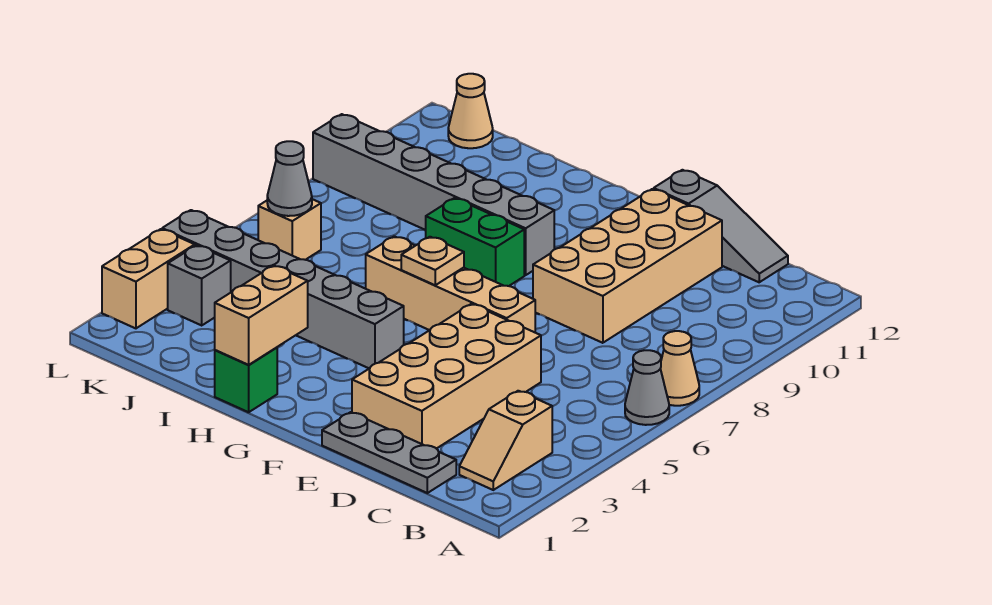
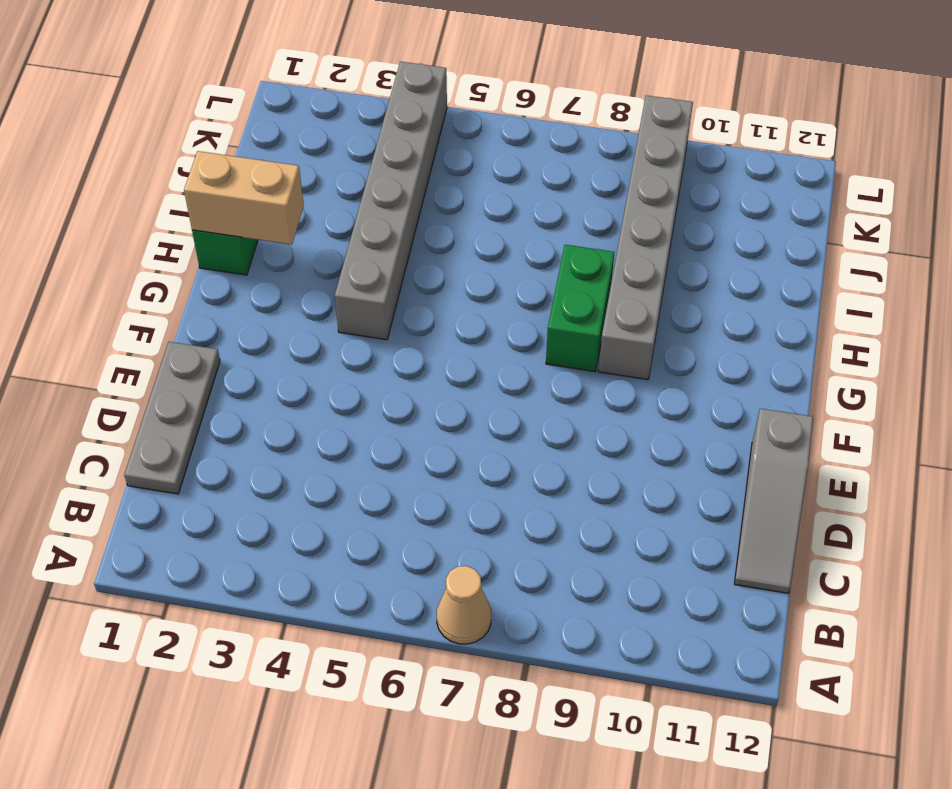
none -> grey 1x1 cone [625,350,669,425]
none -> tan 1x2 slope [459,391,552,490]
none -> tan 2x4 brick [352,304,541,449]

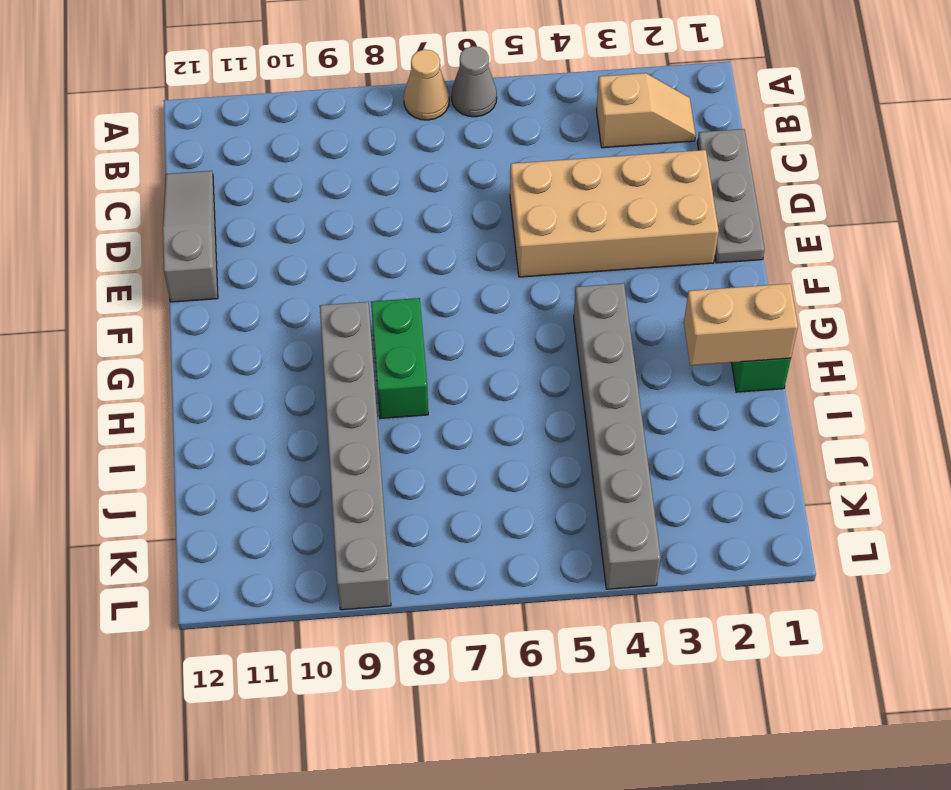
none -> tan 2x4 brick [533,189,722,343]
none -> tan 1x4 brick [366,236,535,332]
none -> grey 1x1 brick [168,245,231,325]

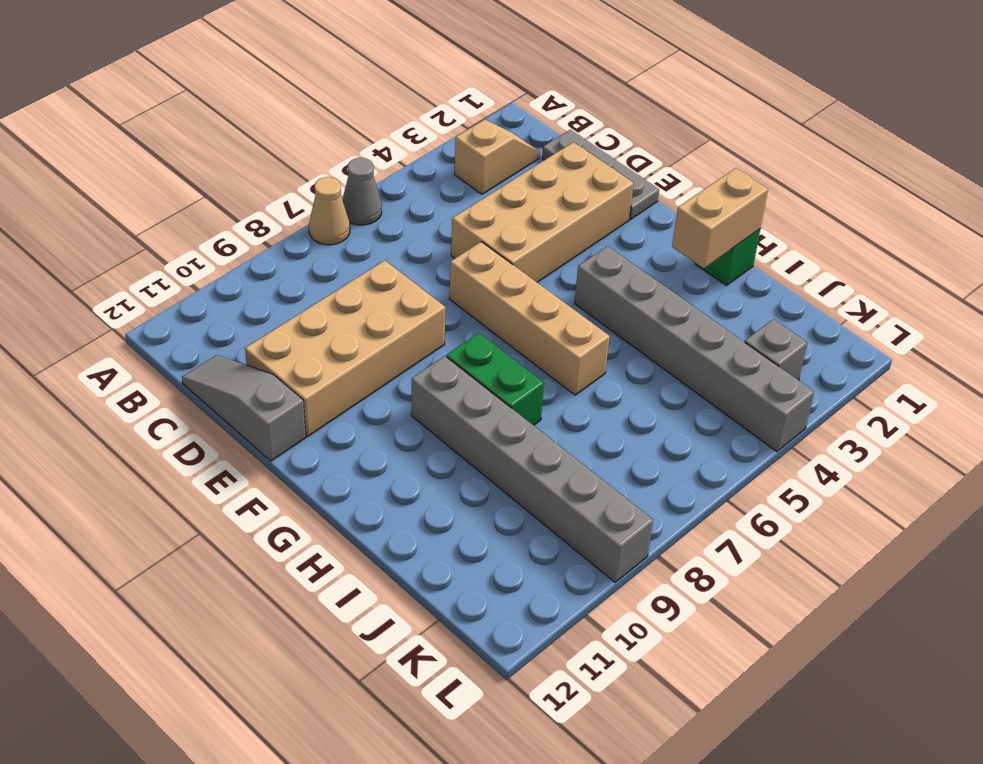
none -> tan 1x1 brick [258,199,321,260]
none -> tan 1x1 cone [448,74,493,148]
none -> tan 1x2 brick [102,229,195,328]

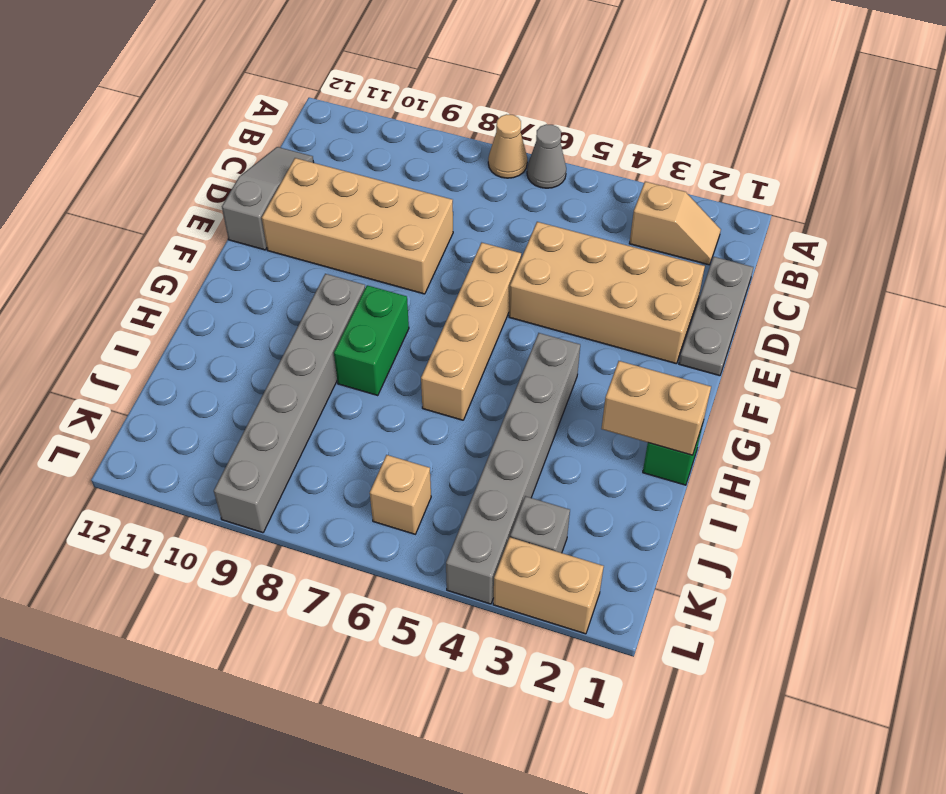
none -> tan 1x1 cone [448,74,493,148]
none -> tan 1x1 plate [401,237,464,285]
none -> grey 1x1 cone [267,141,312,216]

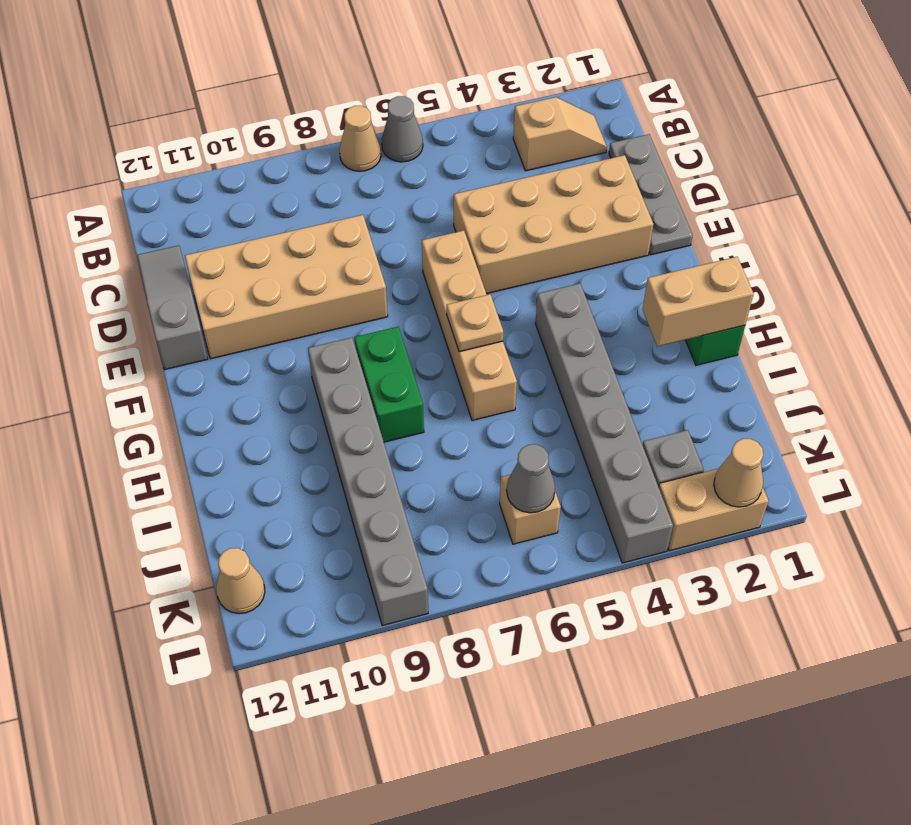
tan 1x1 cone [714,439,763,507] -> none

